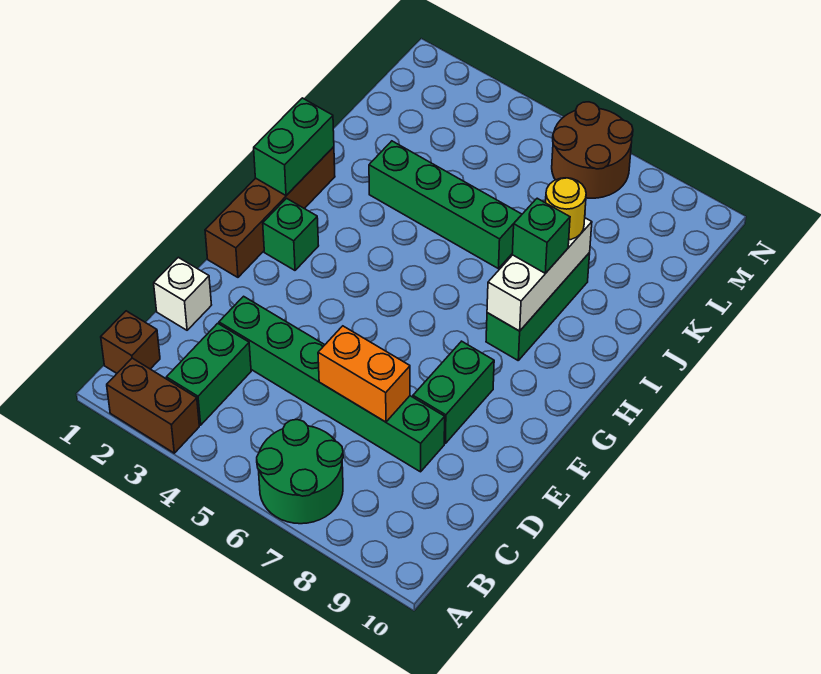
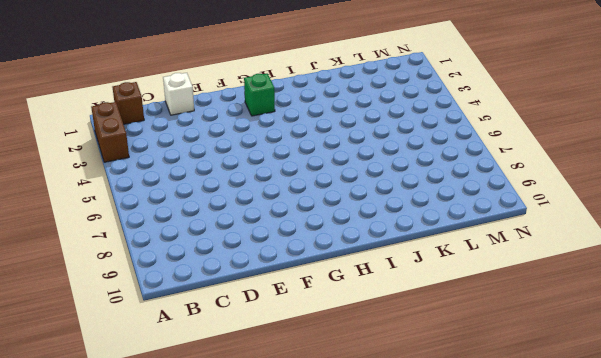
none -> green 2x2 round brick [257,420,343,524]
none -> green 1x2 brick [166,323,251,425]
none -> green 1x6 brick [219,296,445,472]

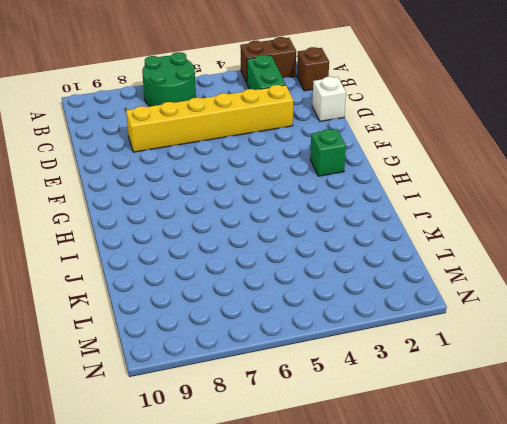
yellow 1x6 brick [126,85,293,152] -> green 1x6 brick [219,296,445,472]
none -> green 1x2 brick [413,341,494,443]
none -> brown 1x4 brick [205,147,335,277]
none -> green 1x3 brick [486,253,590,360]

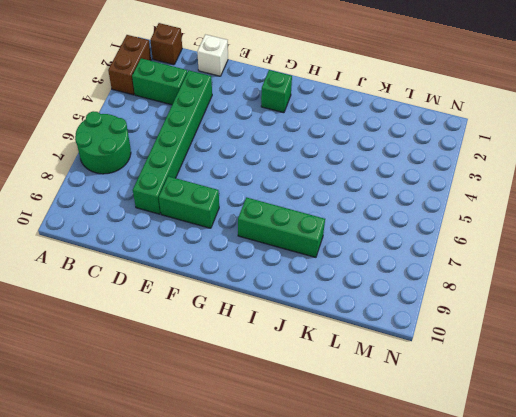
none -> brown 1x4 brick [205,147,335,277]
none -> green 1x4 brick [369,141,522,269]
none -> brown 2x2 round brick [552,102,633,198]

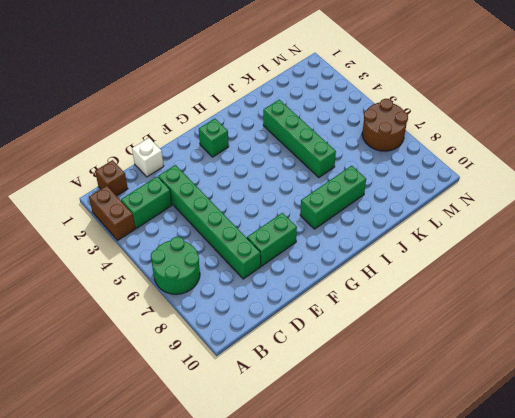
none -> brown 1x4 brick [205,147,335,277]
none -> orange 1x2 brick [318,326,410,422]
none -> green 1x2 brick [254,98,334,195]

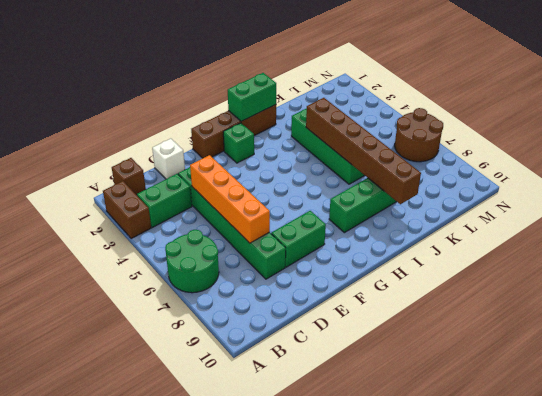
orange 1x4 brick [190,155,270,243] -> orange 1x2 brick [318,326,410,422]
brown 1x6 brick [306,98,421,204] -> white 1x3 brick [487,218,592,331]
none -> green 1x1 brick [512,198,570,273]
none -> yellow 1x1 round brick [546,178,586,240]

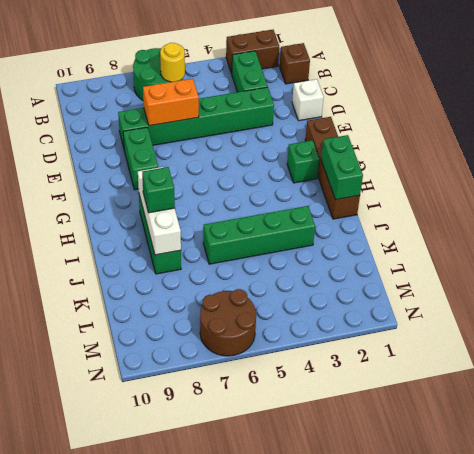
yellow 1x1 round brick [160,43,185,82] -> yellow 1x1 round brick moved to [546,178,586,240]

